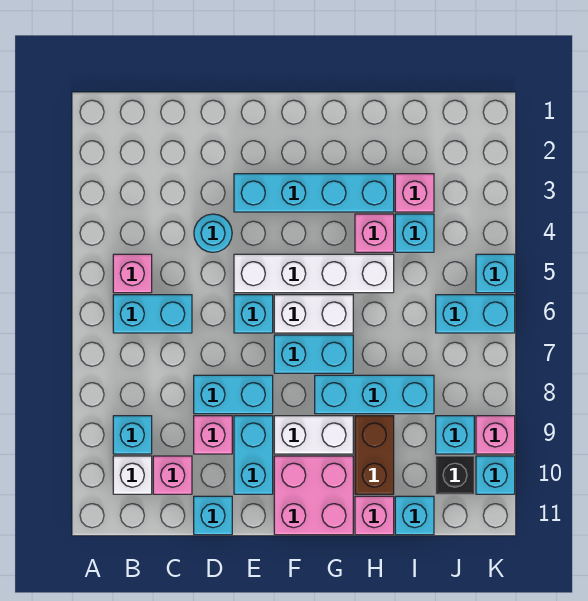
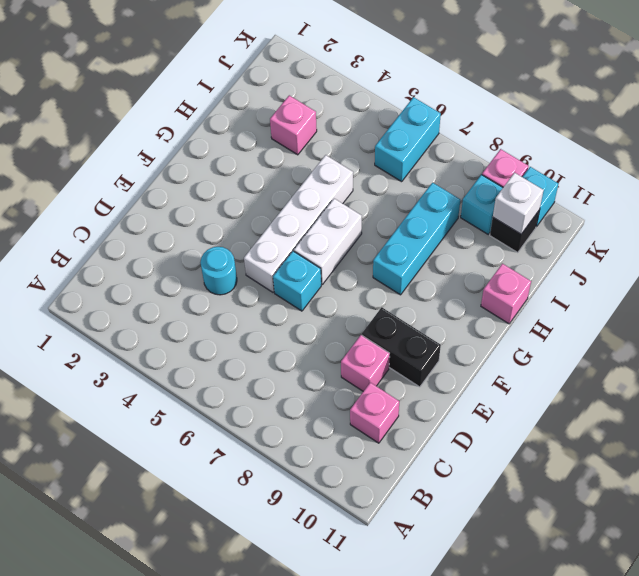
black 1x2 brick [362,307,441,387] -> cyan 1x2 brick [234,416,273,494]
white 1x1 brick [493,173,544,234] -> white 1x1 brick moved to [113,456,152,494]
none -> pink 1x1 brick [113,254,152,293]
none -> cyan 1x2 brick [113,295,192,333]
none -> cyan 1x1 brick [113,416,152,454]
none -> cyan 1x2 brick [194,375,273,414]

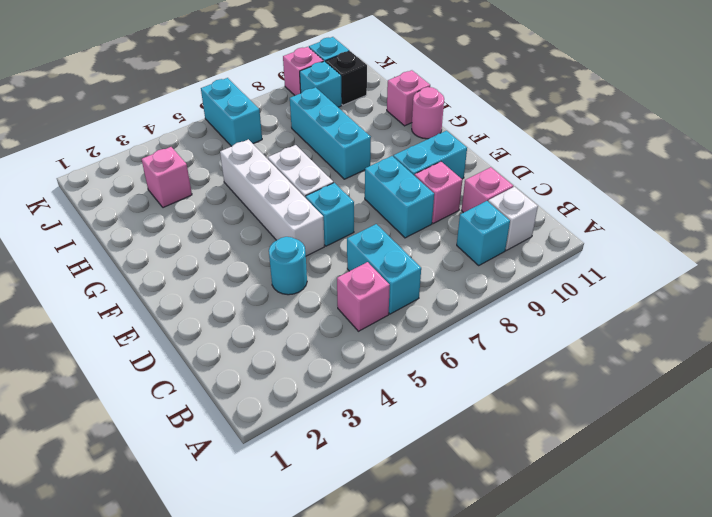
pink 1x1 round brick [412,87,444,139] -> pink 2x2 brick [274,456,353,535]
none -> cyan 1x1 brick [194,496,232,535]
none -> cyan 1x4 brick [234,174,394,212]
none -> cyan 1x2 brick [274,335,353,373]
none -> white 1x2 brick [274,416,353,454]

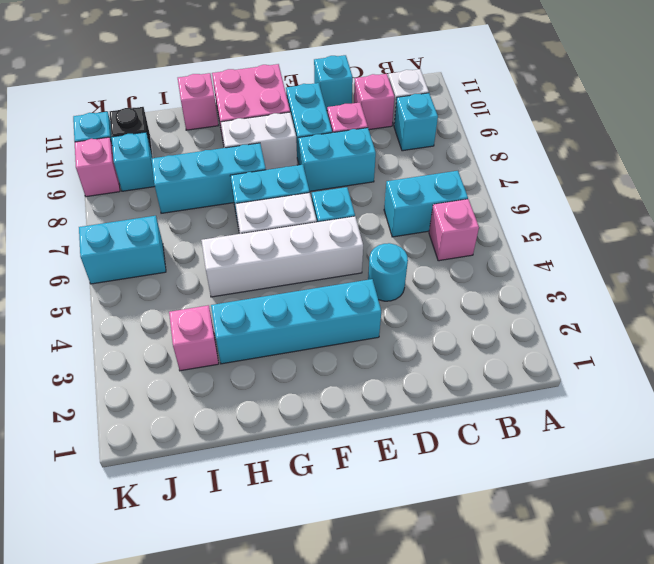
none -> pink 1x1 brick [355,214,394,252]
none -> brown 1x2 brick [355,416,394,494]
none -> cyan 1x1 brick [395,214,434,252]
none -> cyan 1x1 brick [395,496,434,535]

